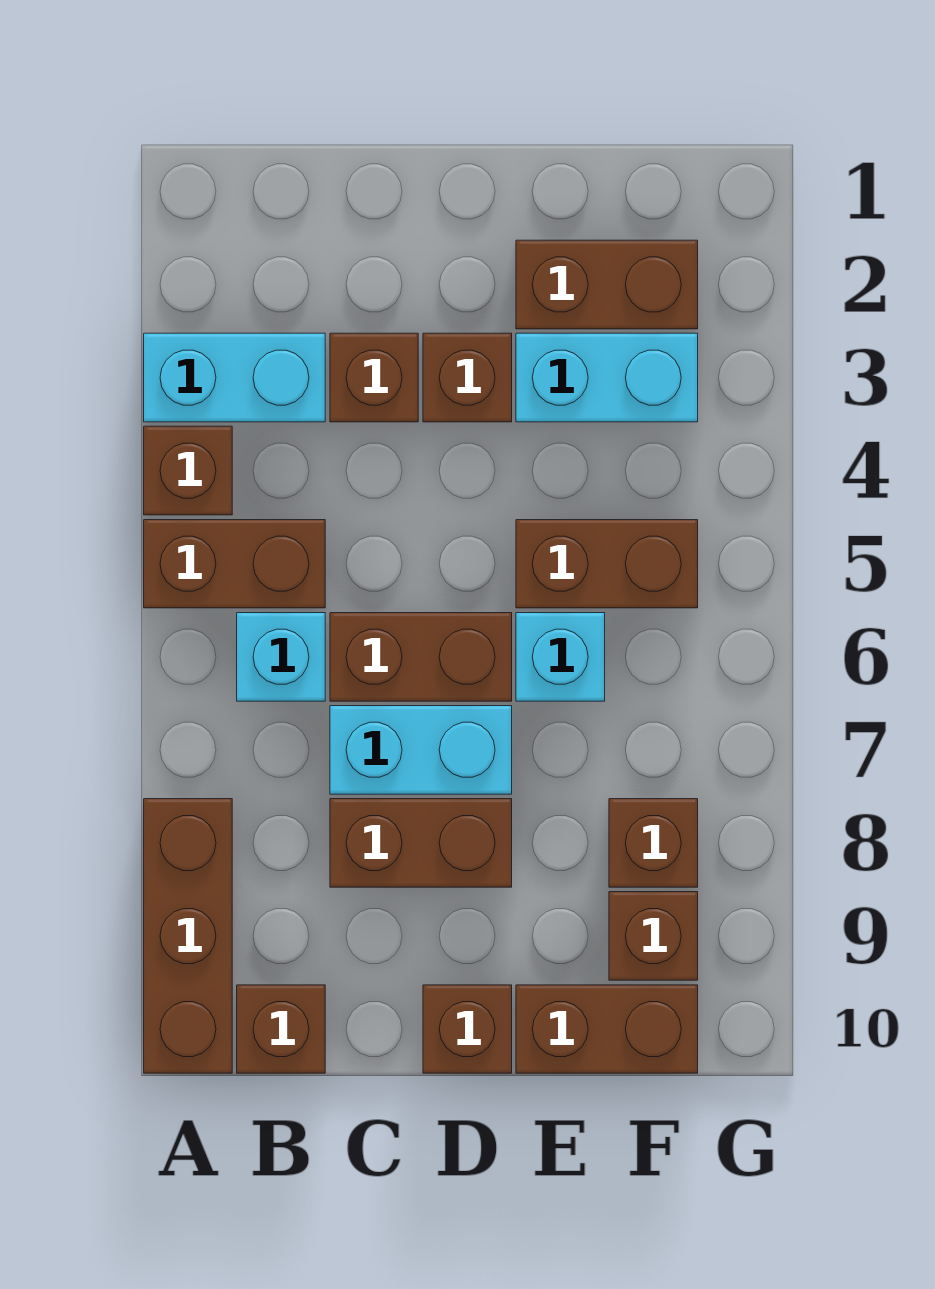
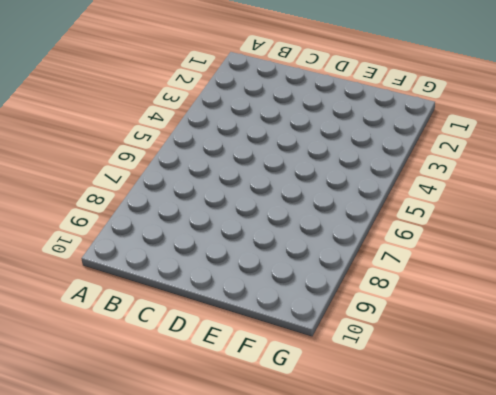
none -> cyan 1x2 brick [144,333,325,422]
none -> brown 1x1 brick [144,426,232,515]
none -> brown 1x2 brick [144,520,325,608]

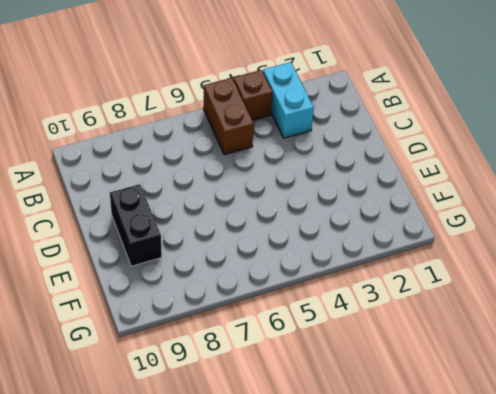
black 1x2 brick [110,184,162,266] -> none
none -> brown 1x3 brick [144,799,232,1073]
none -> cyan 1x1 brick [237,613,325,701]
none -> brown 1x1 brick [237,985,325,1073]

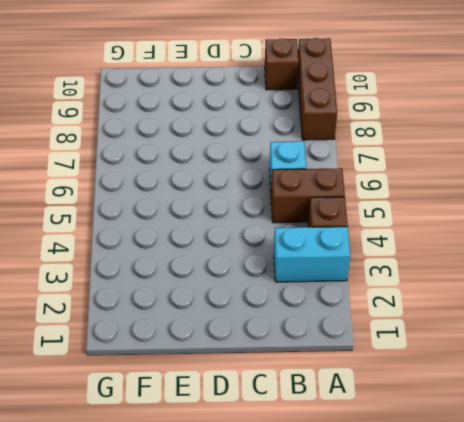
none -> brown 1x1 brick [330,333,418,422]
none -> brown 1x2 brick [330,613,512,701]
none -> cyan 1x2 brick [330,706,512,794]

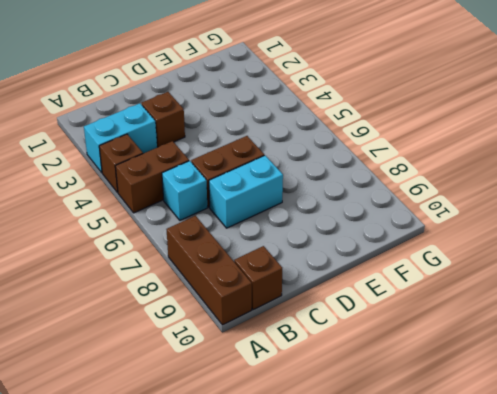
none -> brown 1x2 brick [330,799,512,887]
none -> brown 1x1 brick [423,333,512,422]
none -> brown 1x1 brick [423,985,512,1073]

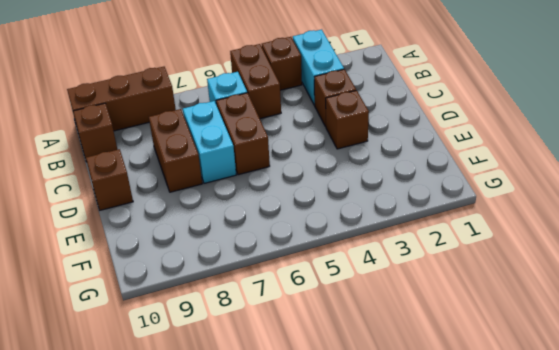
none -> brown 1x2 brick [516,240,698,329]
none -> cyan 1x2 brick [516,333,698,422]
none -> brown 1x2 brick [516,520,698,608]

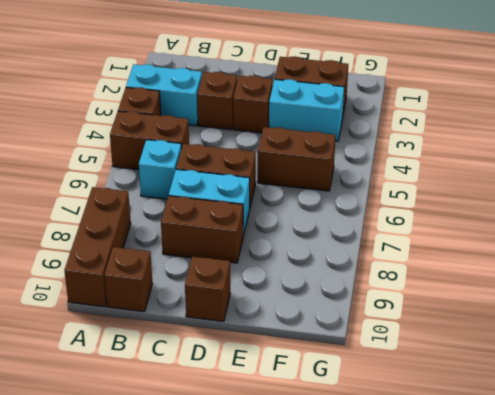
none -> cyan 1x1 brick [516,613,605,701]
none -> brown 1x2 brick [516,985,698,1073]
none -> brown 1x1 brick [609,799,698,887]

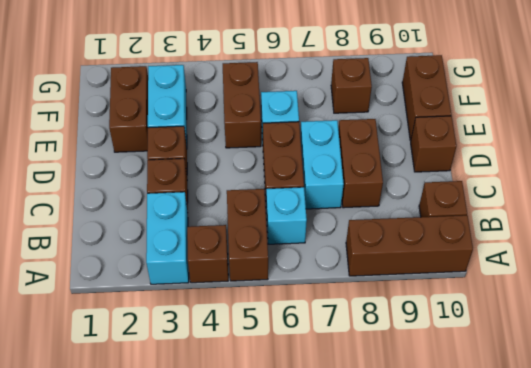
none -> brown 1x1 brick [609,892,698,980]

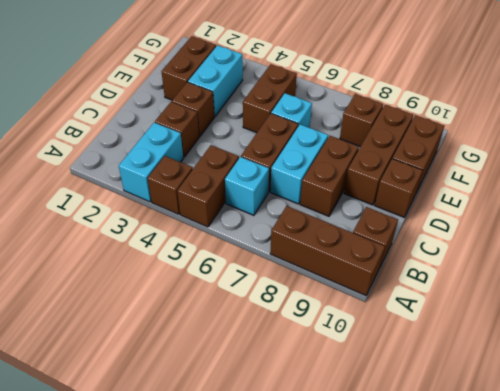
brown 1x3 brick [344,105,413,205] -> brown 1x1 brick [609,892,698,980]

